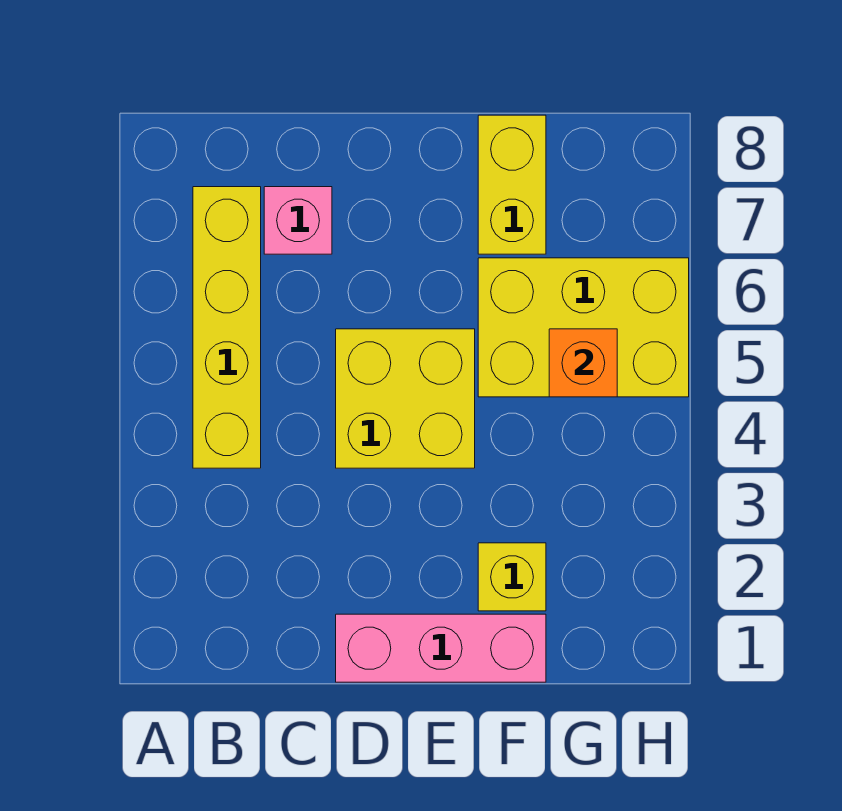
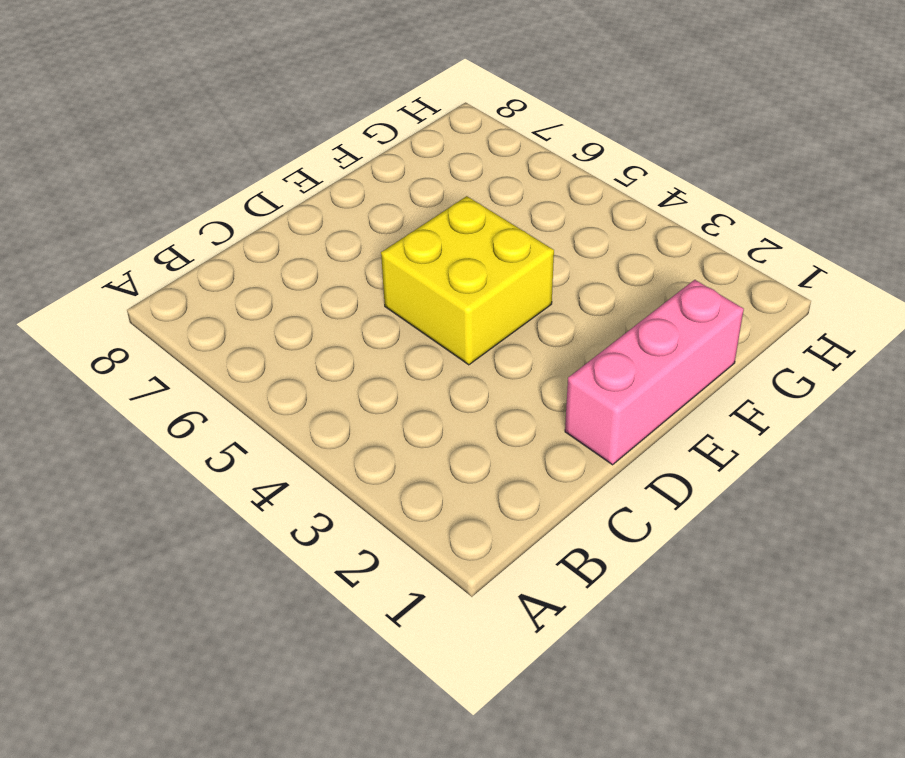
none -> yellow 1x4 brick [193,187,261,468]
none -> pink 1x1 brick [264,187,332,254]

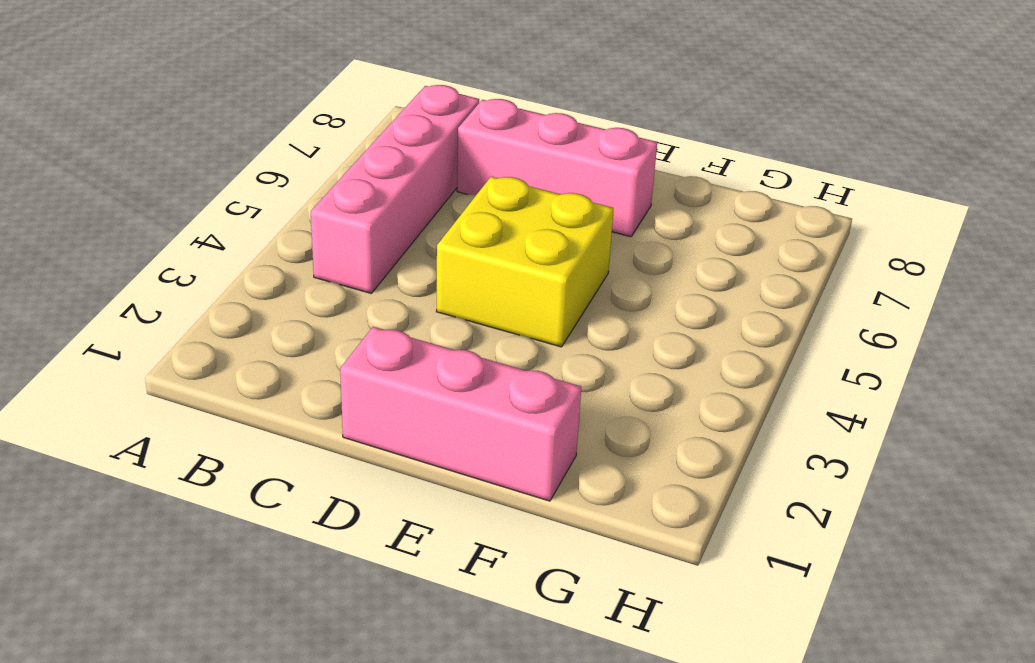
pink 1x4 brick [311,85,479,294] -> yellow 1x4 brick [193,187,261,468]
pink 1x3 brick [457,99,657,237] -> pink 1x1 brick [264,187,332,254]
none -> yellow 1x1 brick [478,543,546,611]
none -> yellow 2x3 brick [478,258,689,397]

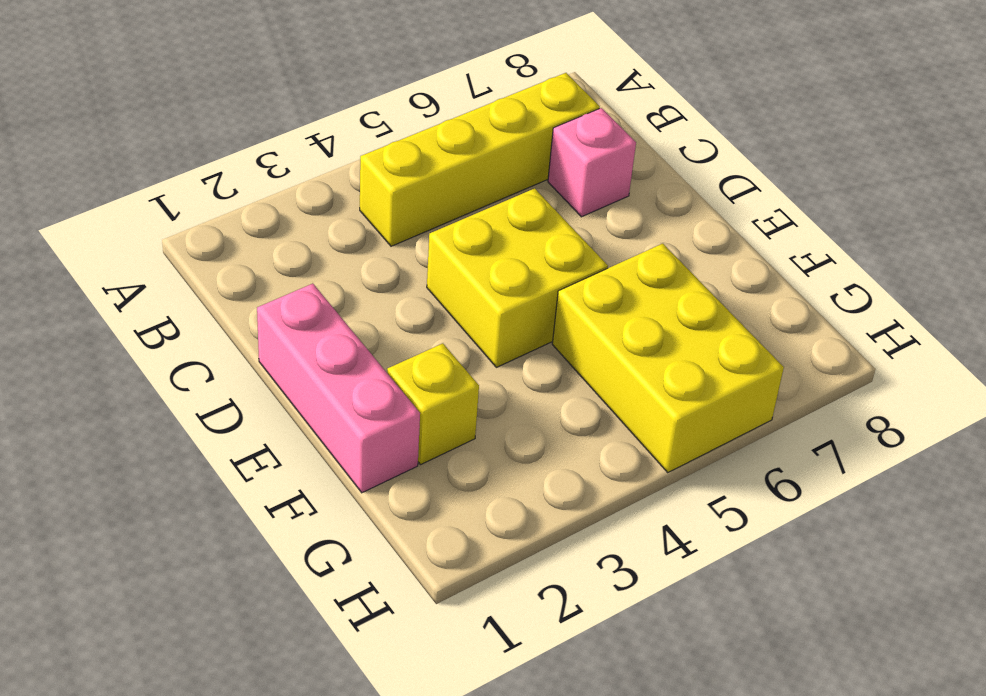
none -> yellow 1x2 brick [478,115,546,254]
none -> orange 1x1 brick [549,329,617,397]

